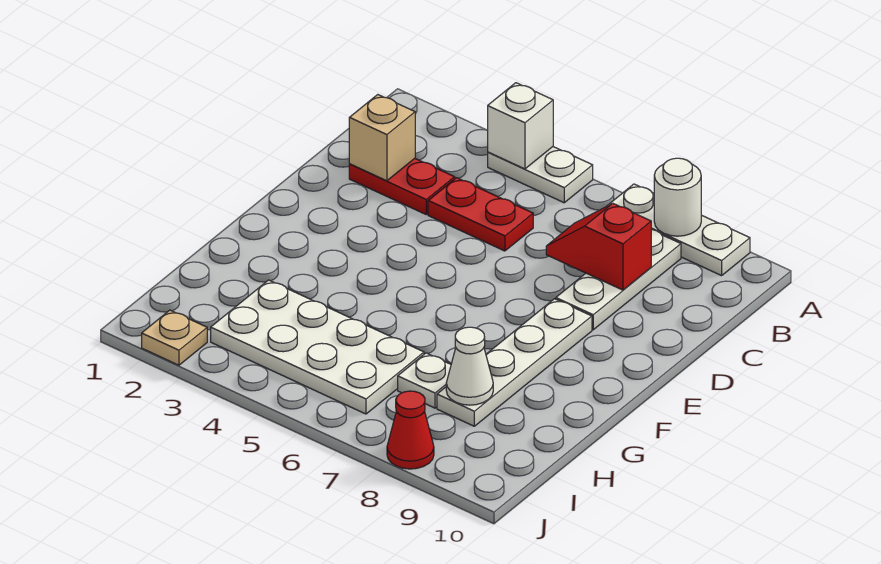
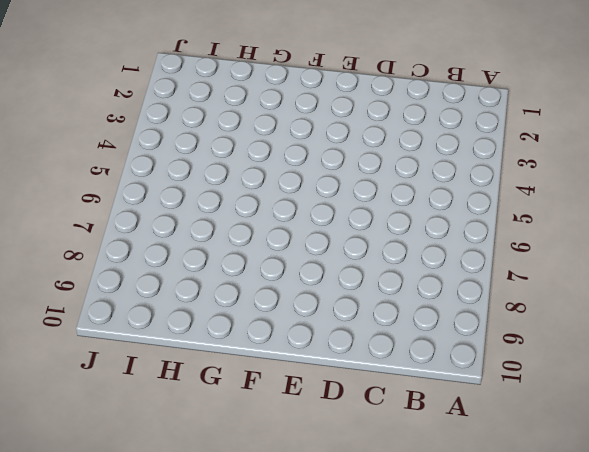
none -> white 1x2 plate [488,147,593,203]
none -> white 1x3 plate [606,184,750,276]
none -> white 1x3 plate [556,229,681,330]

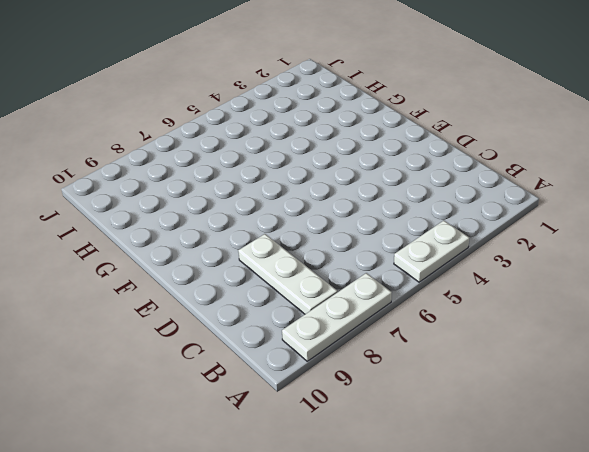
none -> red 1x2 plate [349,159,455,214]
none -> red 1x2 plate [428,178,533,251]
none -> white 1x4 plate [437,299,592,426]

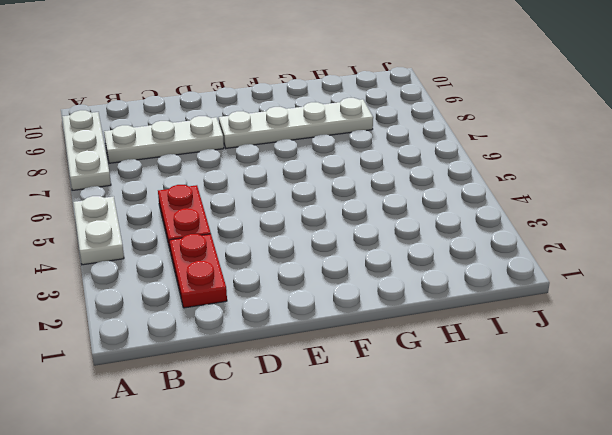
none -> white 2x4 plate [211,280,424,414]
none -> white 1x1 plate [398,353,451,408]
none -> tan 1x1 plate [142,310,207,365]

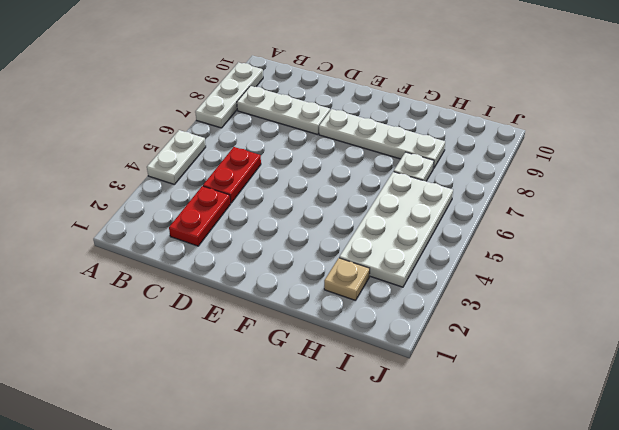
tan 1x1 plate [324,258,370,301] -> tan 1x1 plate moved to [142,310,207,365]
none -> red 1x1 cone [387,391,434,469]
none -> white 1x1 brick [487,83,553,169]
none -> white 1x1 round brick [654,158,701,236]

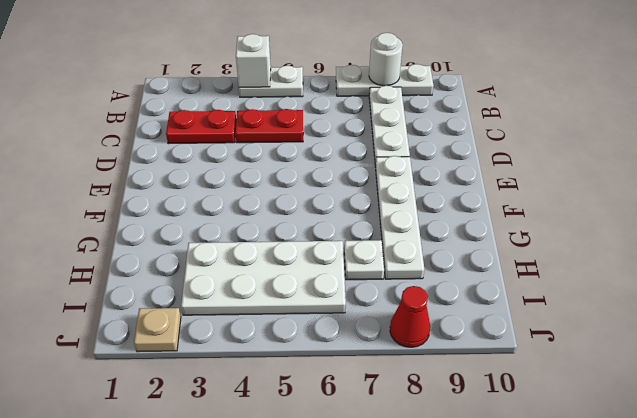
none -> tan 1x1 brick [349,95,415,181]
none -> red 1x2 slope [546,203,651,290]
none -> white 1x1 cone [446,327,493,405]

